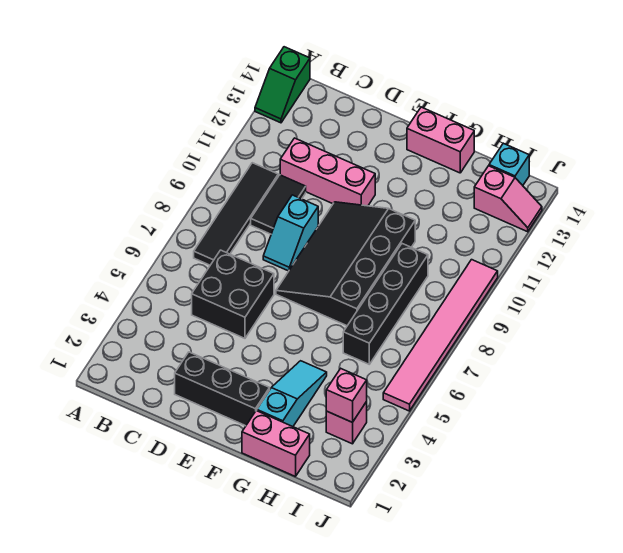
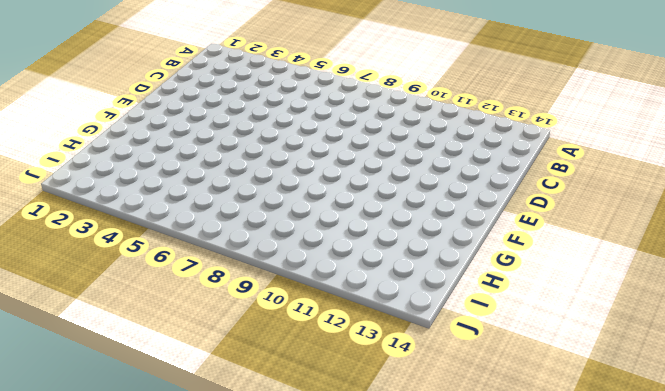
none -> green 1x2 slope [255,47,310,123]
none -> black 1x4 tile [194,163,278,265]
none -> black 2x2 brick [192,250,274,338]

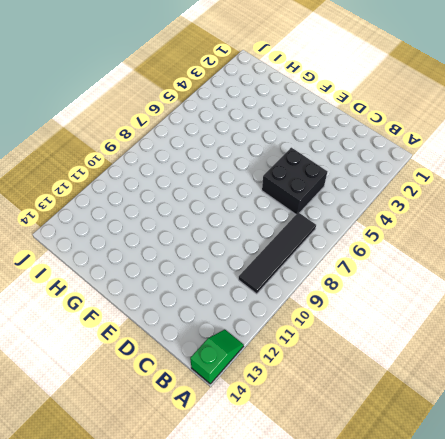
none -> black 1x2 tile [251,175,306,234]
none -> pink 1x3 brick [280,138,375,206]
none -> black 1x3 brick [175,352,270,426]

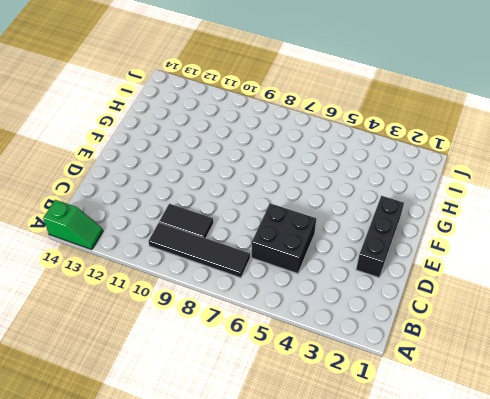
none -> pink 1x3 brick [280,138,375,206]
none -> cyan 1x2 slope [263,195,318,271]
none -> black 3x4 slope [276,202,415,326]

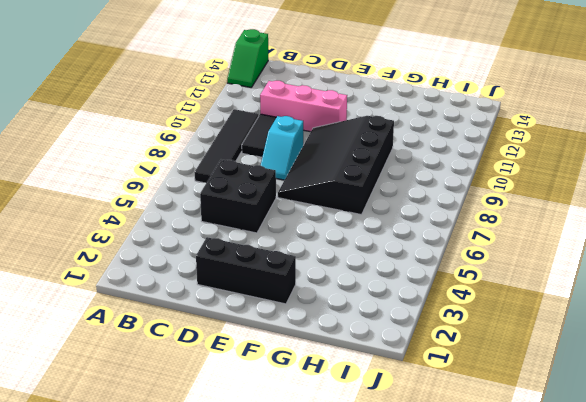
none -> pink 1x2 brick [407,107,474,173]
none -> pink 1x2 brick [242,411,310,477]
none -> cyan 1x3 slope [257,361,327,427]

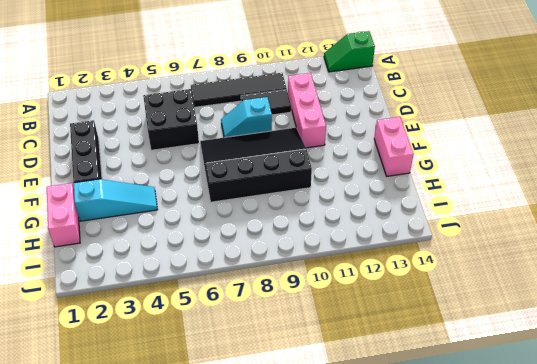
none -> black 1x4 brick [343,244,428,364]
none -> pink 1x1 brick [326,402,367,444]
none -> pink 1x2 slope [474,166,542,232]

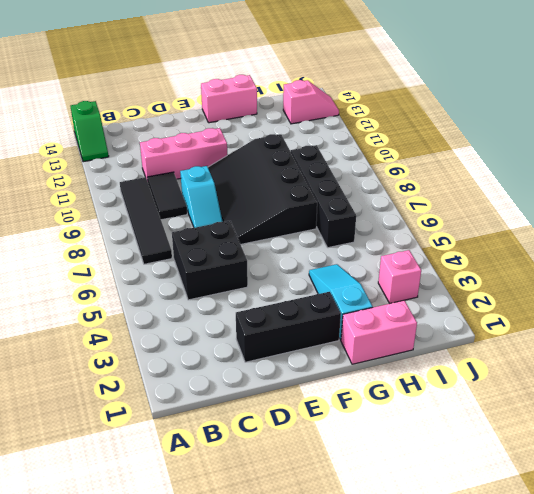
none -> cyan 1x1 brick [489,143,529,185]
none -> pink 1x6 tile [383,260,498,411]
none -> pink 1x1 brick [326,369,367,422]

